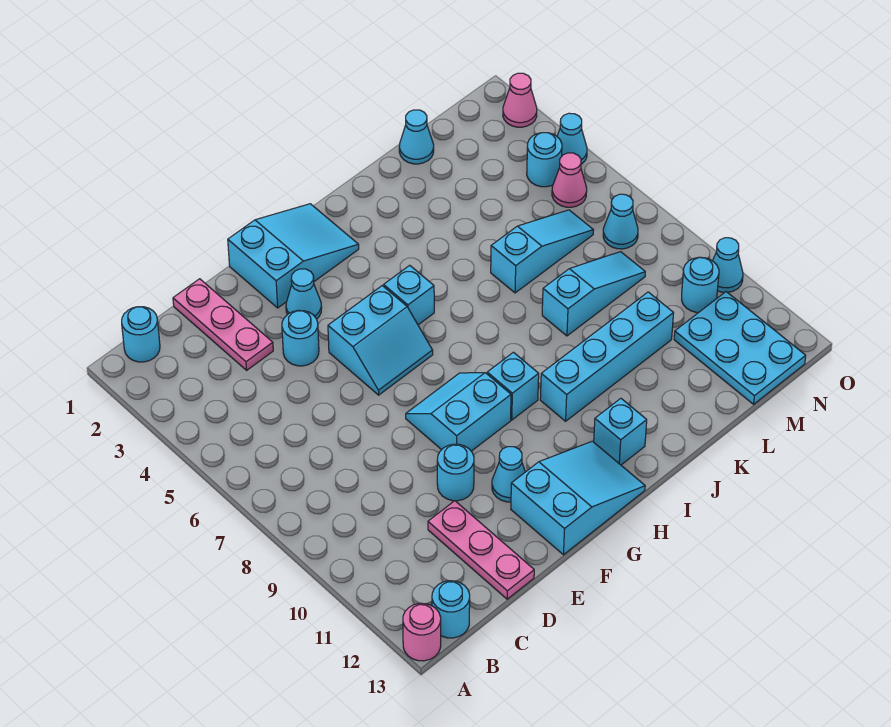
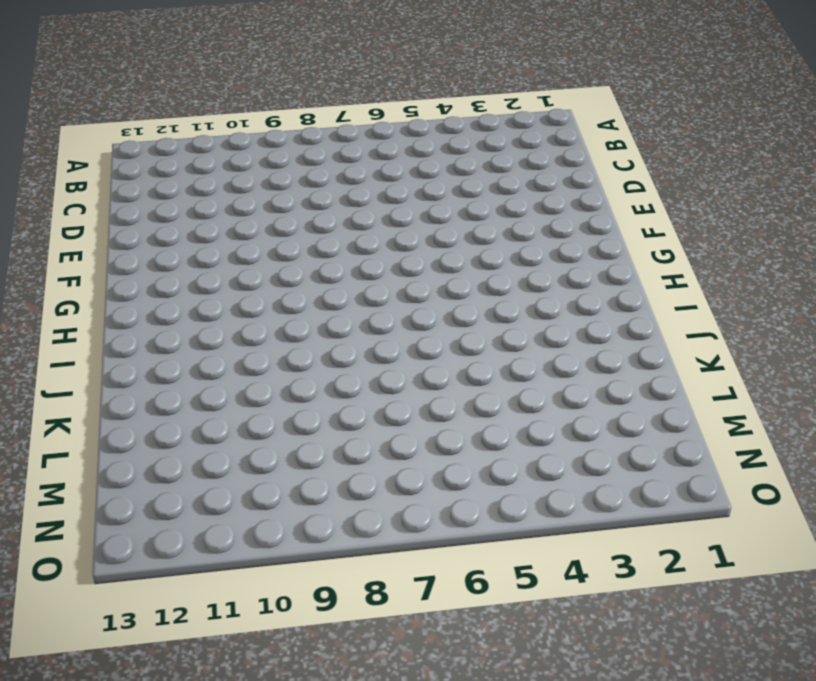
none -> pink 1x1 round brick [403,603,441,661]
none -> cyan 1x1 round brick [122,307,160,362]
none -> cyan 1x1 round brick [432,581,470,638]

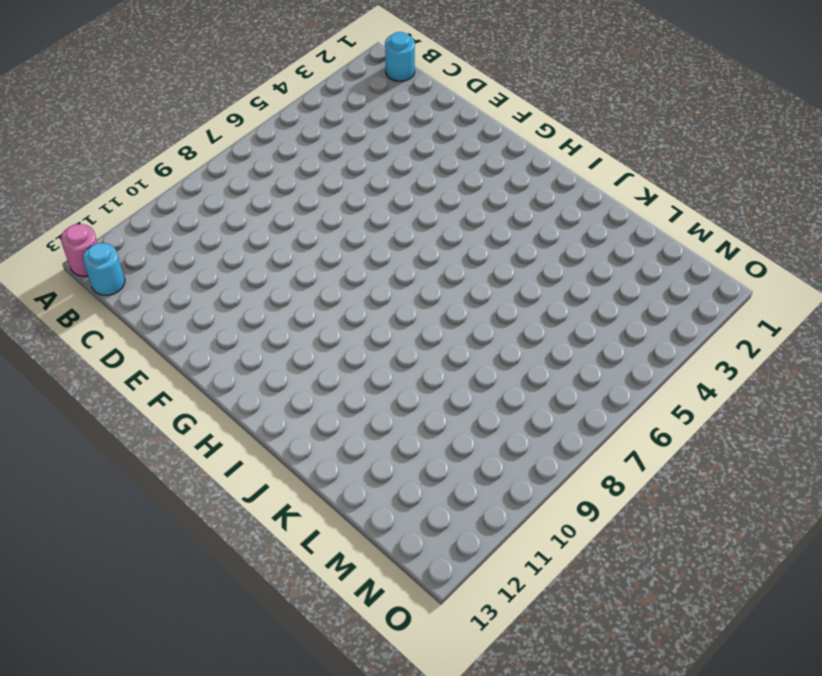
none -> pink 1x3 plate [173,279,273,370]
none -> pink 1x3 plate [428,501,534,599]
none -> cyan 1x1 round brick [282,310,319,366]

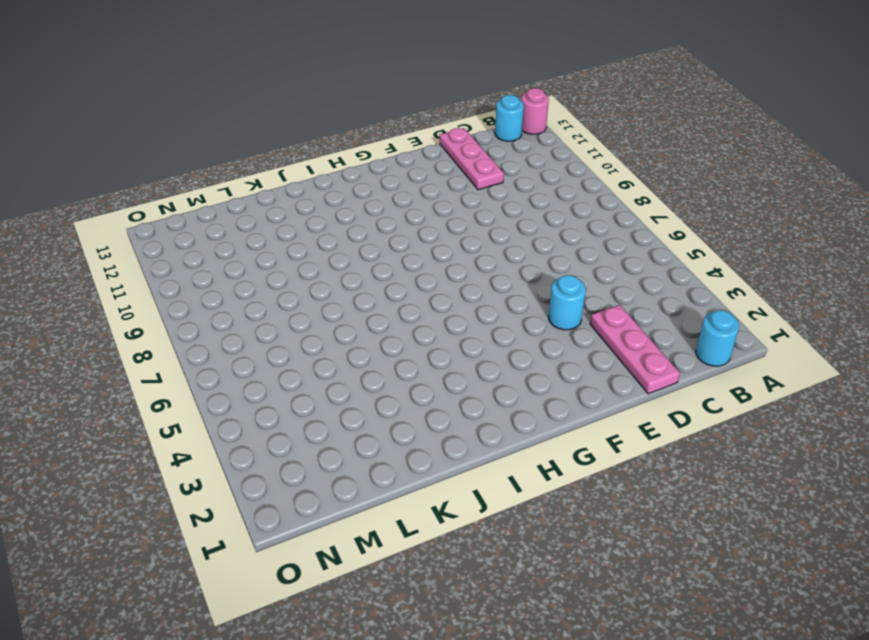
none -> cyan 1x1 round brick [437,444,474,501]
none -> cyan 2x3 slope [228,204,359,308]
none -> cyan 1x1 cone [286,269,322,319]

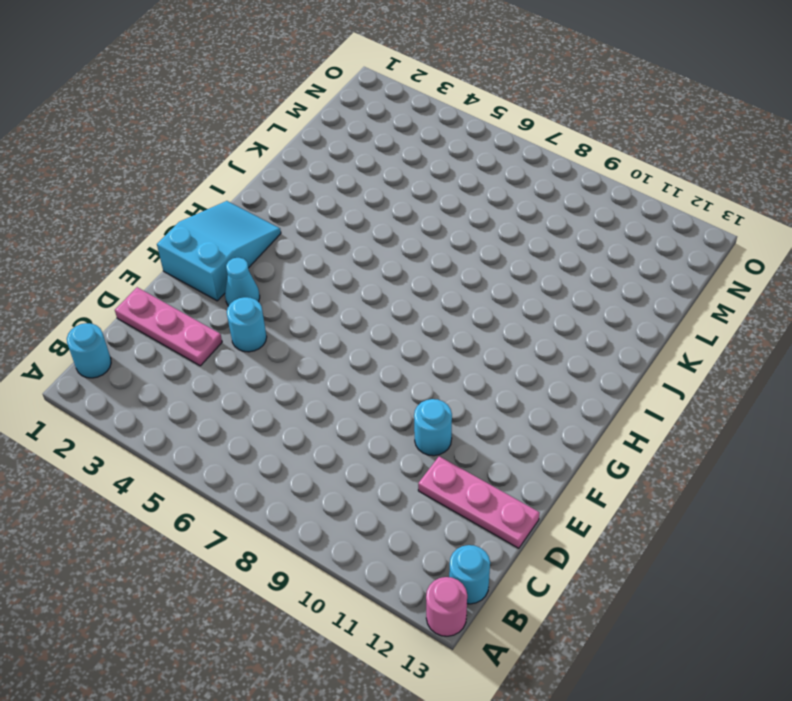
none -> cyan 2x2 slope [328,286,433,395]
none -> cyan 2x2 slope [406,373,511,451]
none -> cyan 1x1 cone [492,447,525,502]

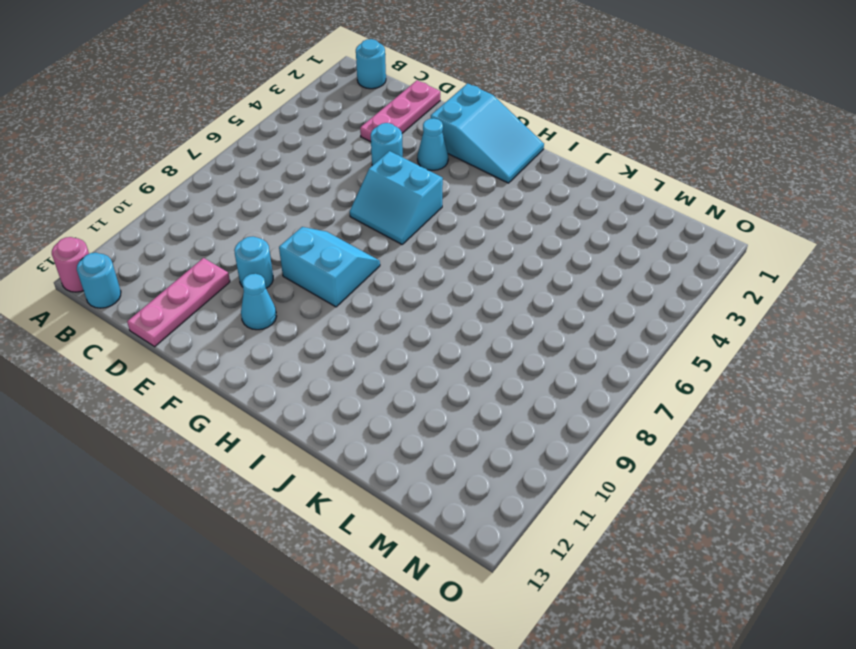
none -> cyan 2x3 slope [511,441,645,555]
none -> cyan 1x1 brick [384,265,434,325]
none -> cyan 1x1 brick [487,352,539,420]

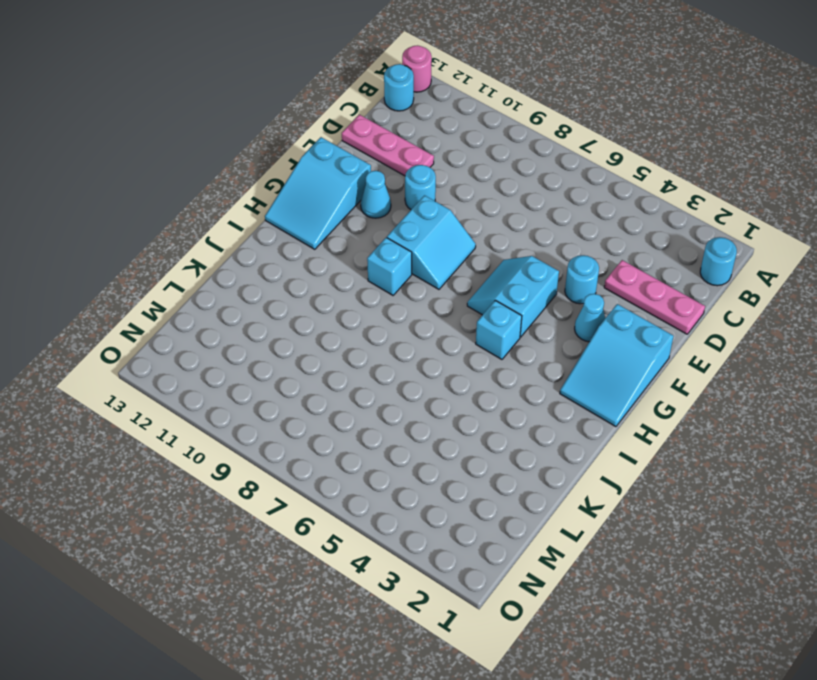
none -> cyan 1x4 brick [540,292,674,421]
none -> cyan 1x1 brick [594,398,647,465]
none -> cyan 1x3 slope [491,210,593,293]

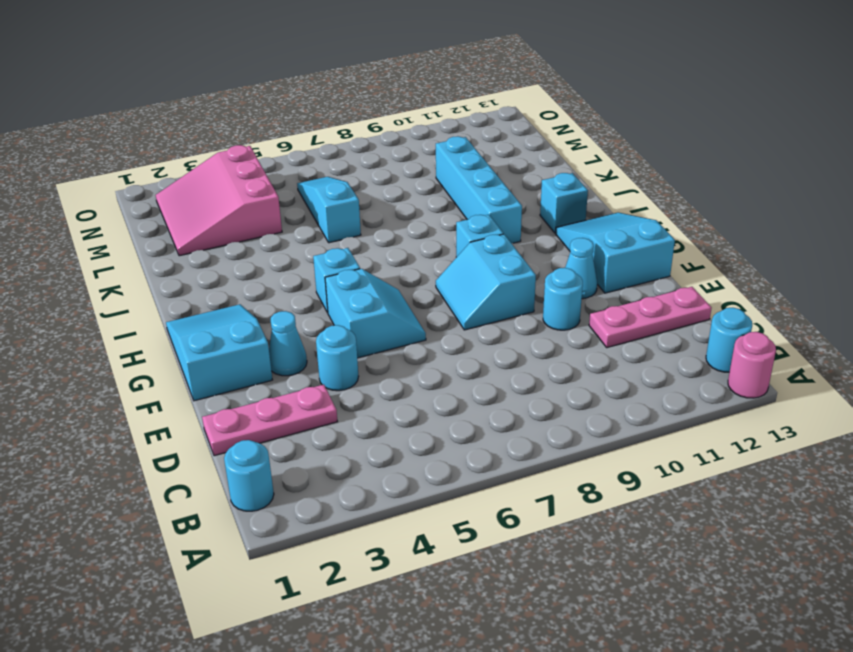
pink 3x3 slope [156,145,282,256] -> cyan 1x1 round brick [527,133,562,187]
none -> cyan 1x3 slope [542,252,645,336]
none -> cyan 1x1 cone [399,110,434,164]
none -> cyan 2x3 plate [674,292,806,404]

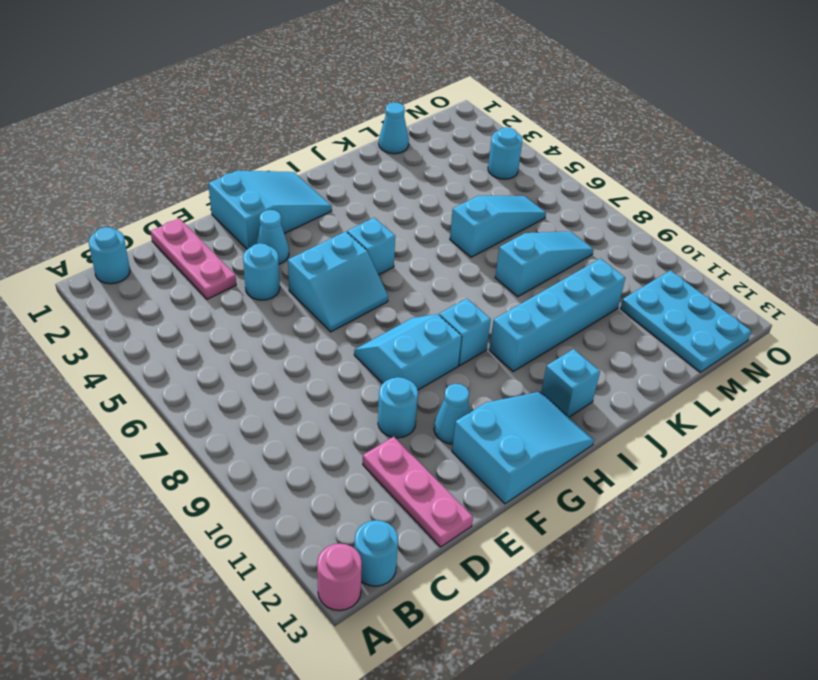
none -> pink 1x1 cone [552,153,587,207]
none -> cyan 1x1 cone [603,194,638,249]
none -> cyan 1x1 round brick [682,257,719,312]

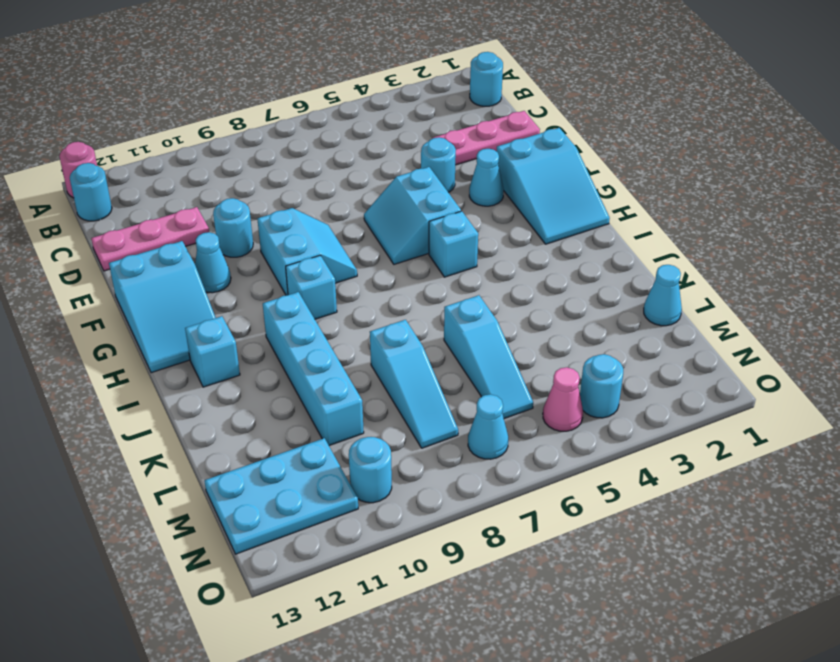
none -> pink 1x1 cone [503,73,537,127]
none -> cyan 1x1 cone [557,113,587,164]
none -> cyan 1x1 cone [713,238,743,292]

